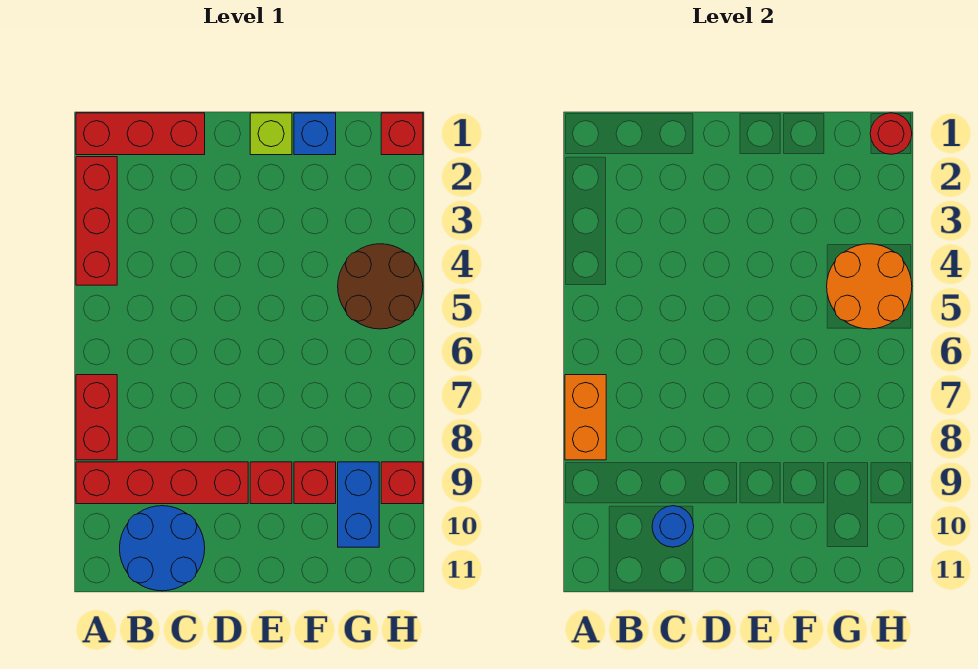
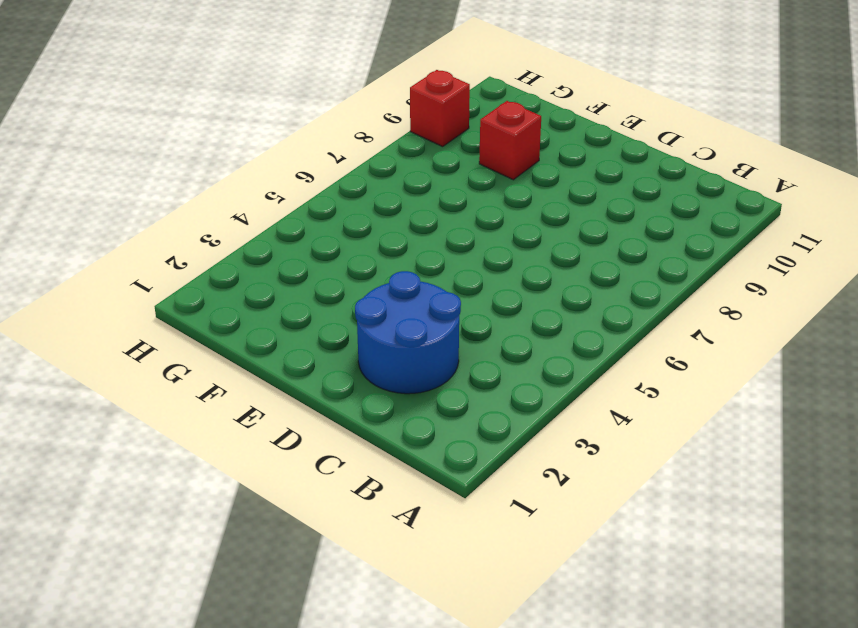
blue 2x2 round brick [355,271,461,394] -> blue 2x2 round brick moved to [120,506,205,591]
none -> red 1x3 brick [76,113,205,155]
none -> red 1x3 brick [76,157,117,285]
none -> red 1x2 brick [76,375,117,460]

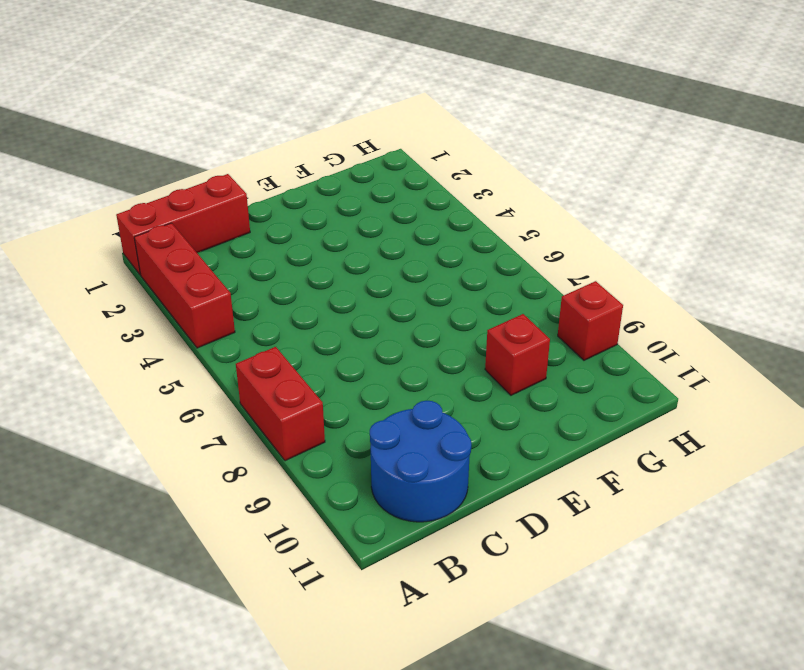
none -> red 1x4 brick [76,462,248,504]
none -> lime 1x1 brick [250,113,292,155]
none -> red 1x1 brick [250,462,292,504]

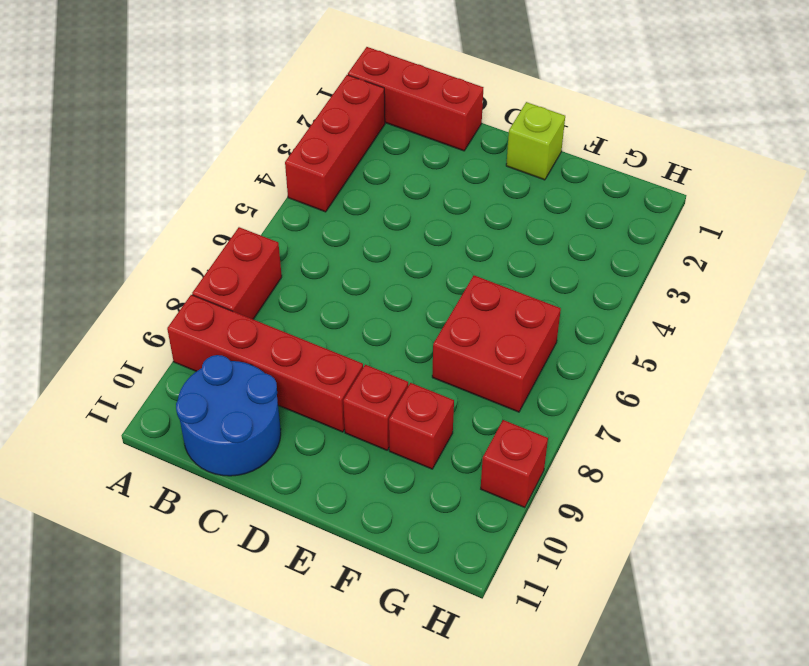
red 2x2 brick [432,275,561,412] -> none
none -> blue 1x1 brick [294,113,336,155]
none -> brown 2x2 round brick [338,244,423,329]
none -> blue 1x2 brick [338,462,379,547]

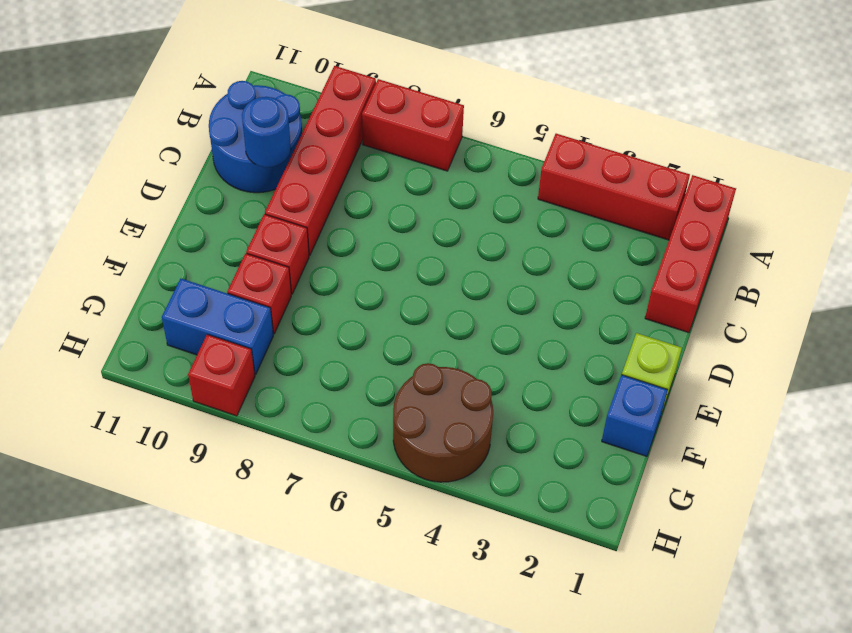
none -> red 1x1 brick [381,113,423,155]
none -> orange 1x2 brick [565,375,606,460]
none -> orange 2x2 round brick [827,244,912,329]

